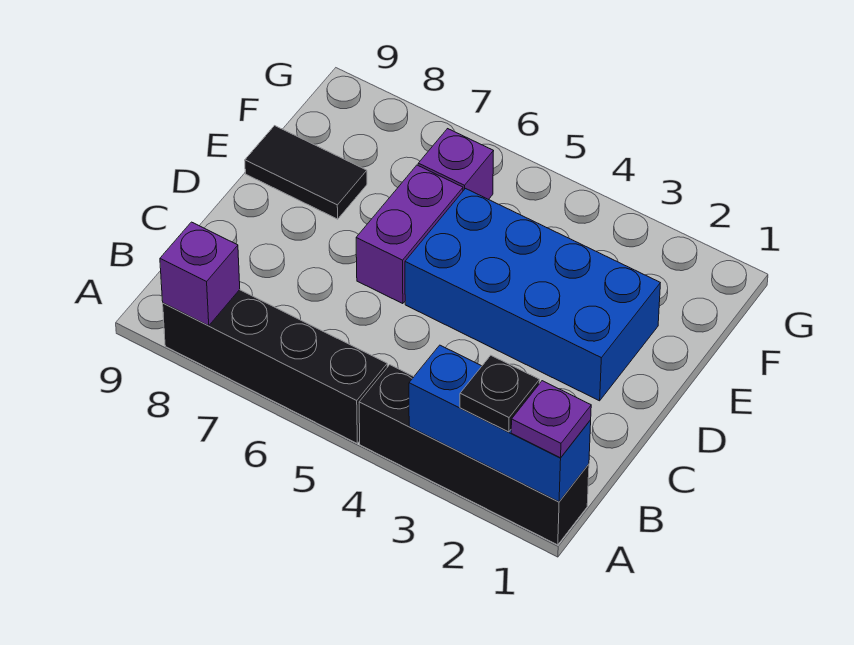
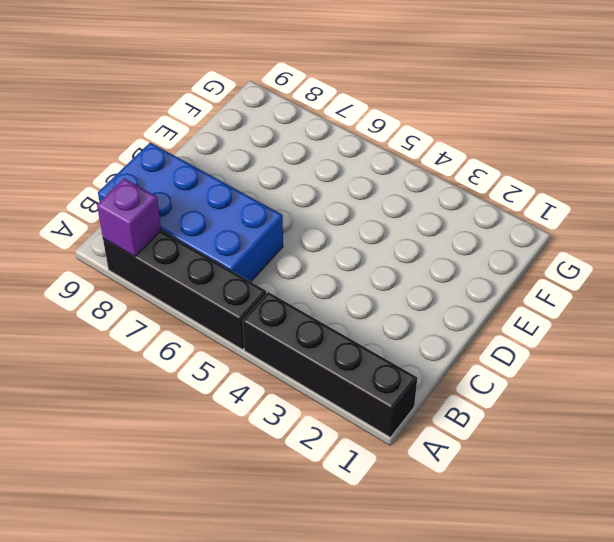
blue 2x4 brick [98,143,283,282] -> blue 2x4 brick moved to [405,189,660,401]
none -> purple 1x2 brick [356,165,463,304]
none -> black 1x2 tile [245,126,367,219]

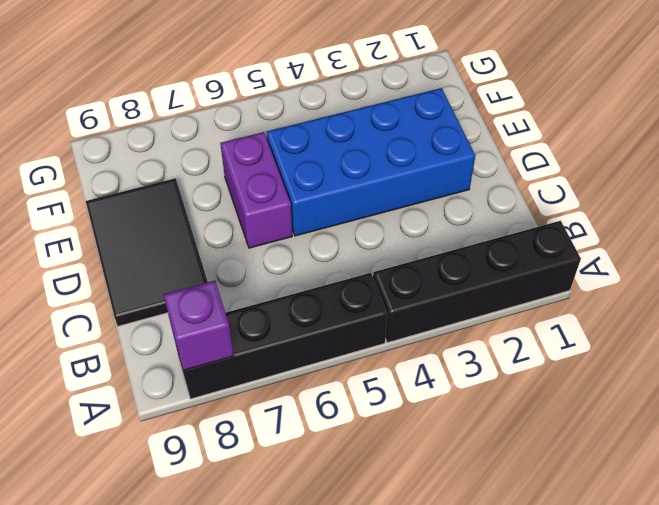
black 2x3 tile [86,178,208,326] -> black 1x2 tile [245,126,367,219]
none -> purple 1x1 brick [418,129,493,200]
none -> blue 1x3 brick [409,345,591,502]

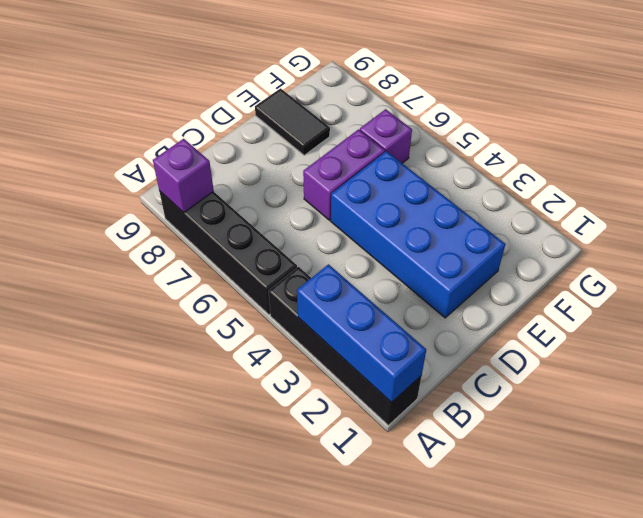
none -> purple 1x1 plate [511,381,591,458]
none -> black 1x1 plate [460,355,540,432]

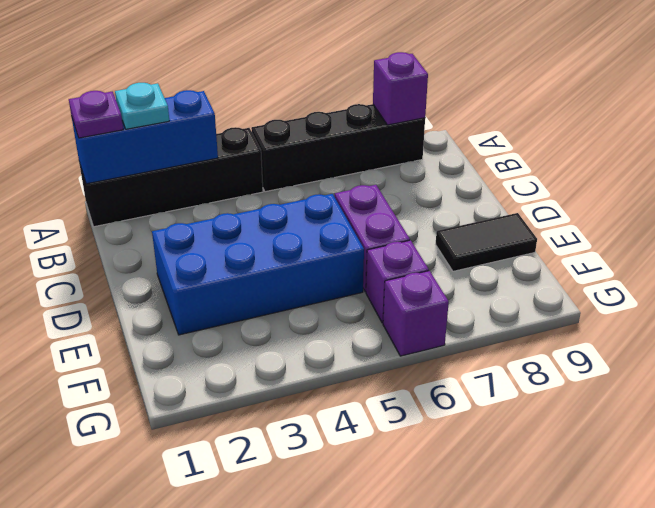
cyan 1x1 plate [115,83,169,129] -> black 1x1 plate [460,355,540,432]
purple 1x1 brick [383,271,449,356] -> none

